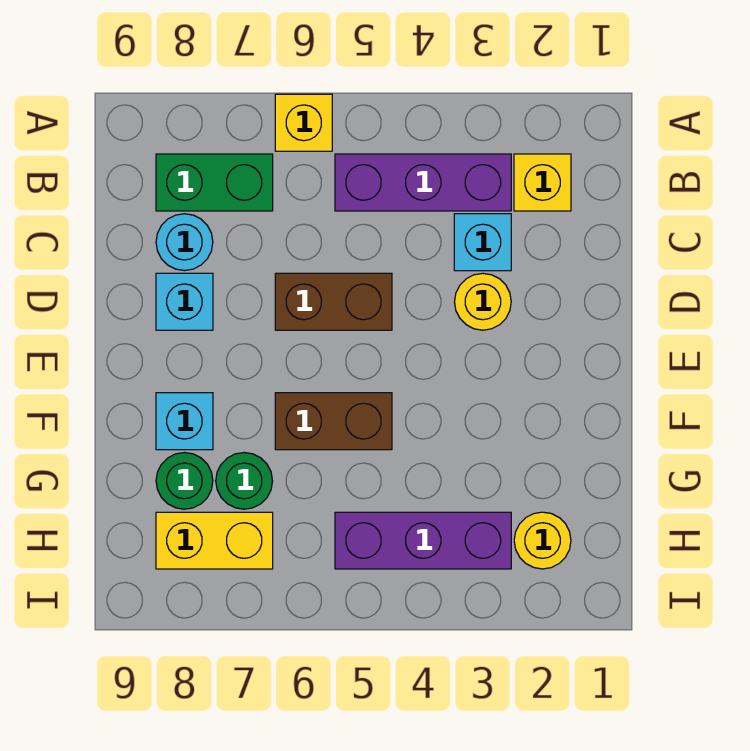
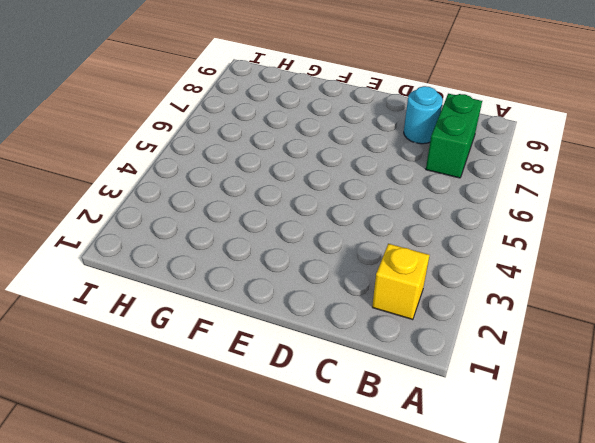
none -> yellow 1x1 brick [275,94,332,151]
none -> purple 1x3 brick [335,154,511,211]
none -> cyan 1x1 brick [454,214,511,271]

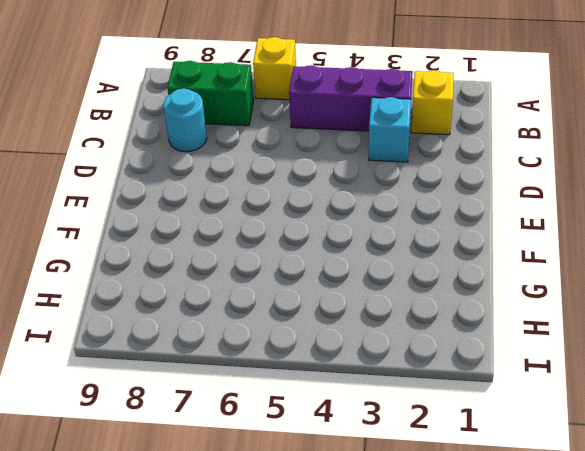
none -> yellow 1x1 round brick [455,273,511,330]
none -> brown 1x2 brick [275,273,392,330]
none -> cyan 1x1 brick [156,273,213,330]

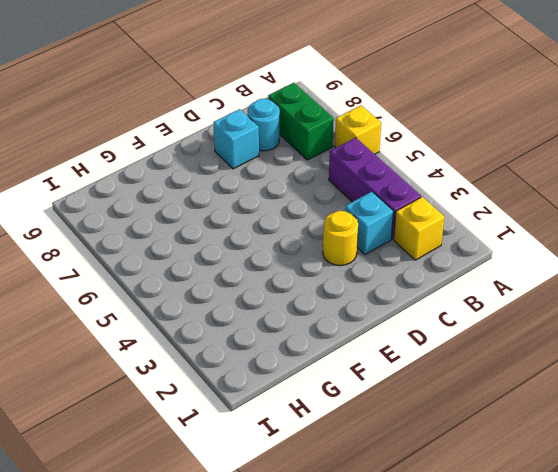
none -> brown 1x2 brick [275,273,392,330]
none -> brown 1x2 brick [275,393,392,450]
none -> cyan 1x1 brick [156,393,213,450]

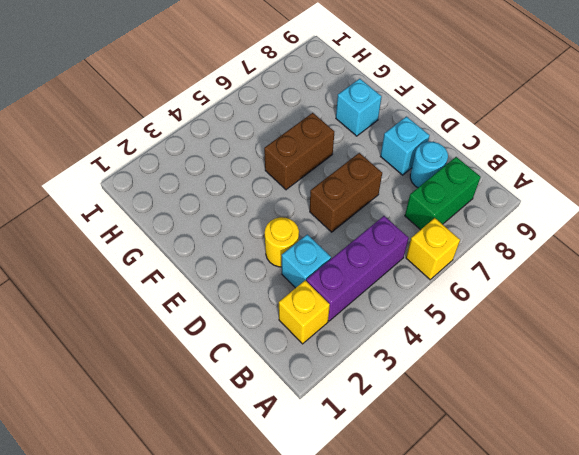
none -> green 1x1 round brick [216,453,272,509]
none -> green 1x1 round brick [156,453,213,509]
none -> yellow 1x1 round brick [514,512,571,569]

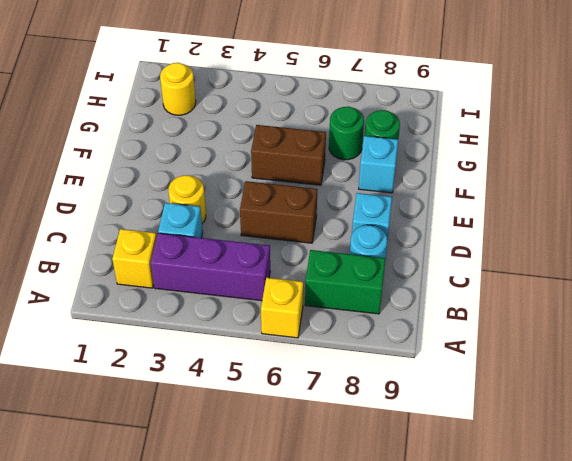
none -> purple 1x3 brick [335,512,511,569]
none -> yellow 1x2 brick [156,512,273,569]

